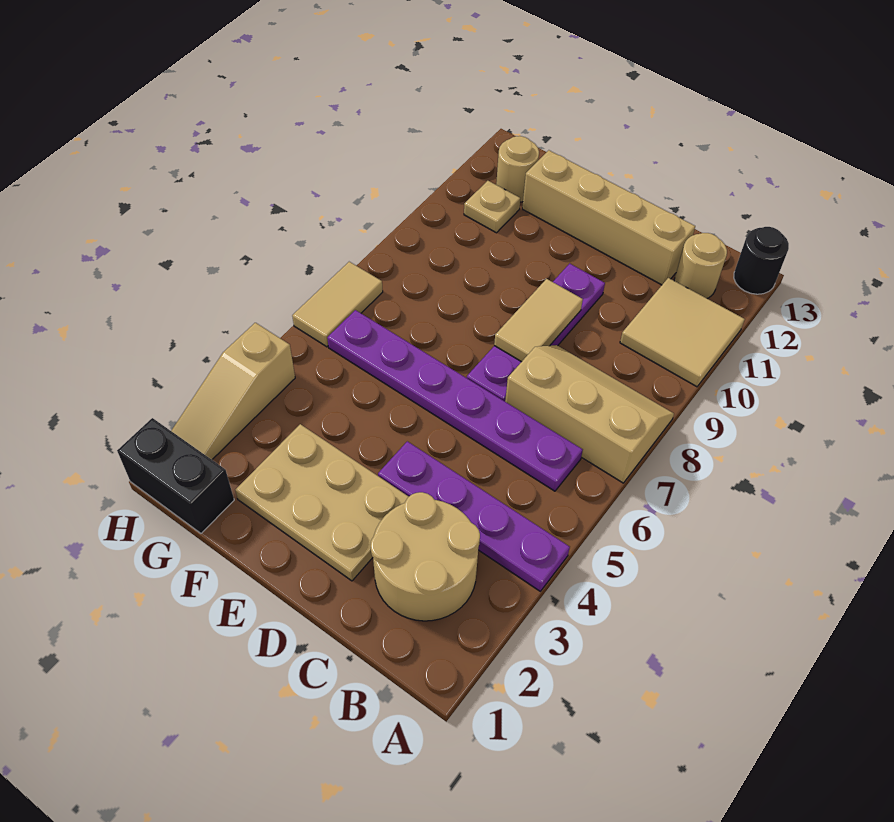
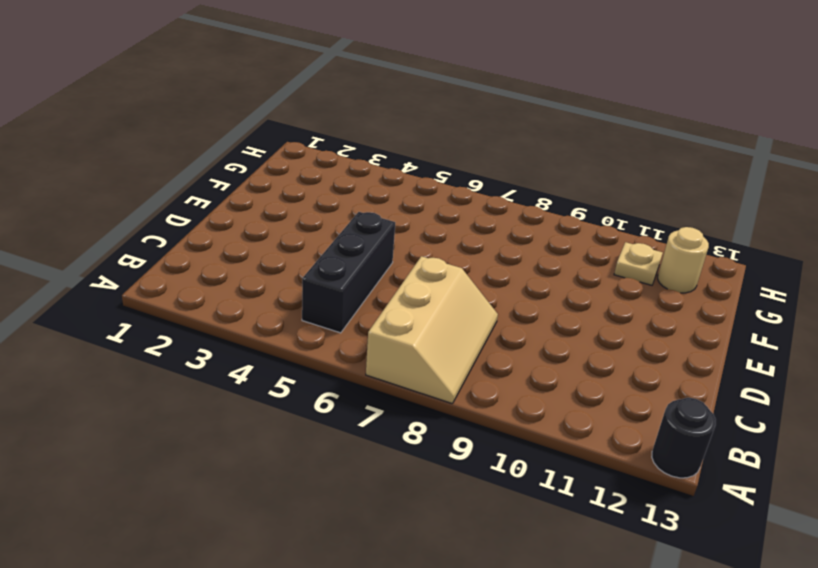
black 1x3 brick [302,212,395,333] -> none
none -> purple 1x4 plate [378,441,570,591]
none -> tan 2x2 tile [620,278,745,387]
none -> tan 2x2 round brick [370,492,480,621]

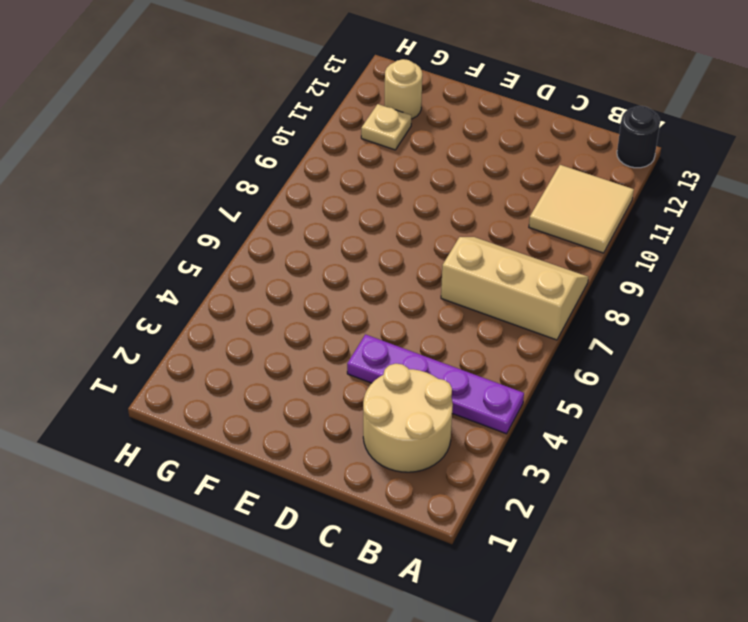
none -> purple 1x6 plate [327,310,583,491]
none -> tan 1x1 round brick [674,233,727,299]
none -> tan 1x4 brick [522,150,695,285]

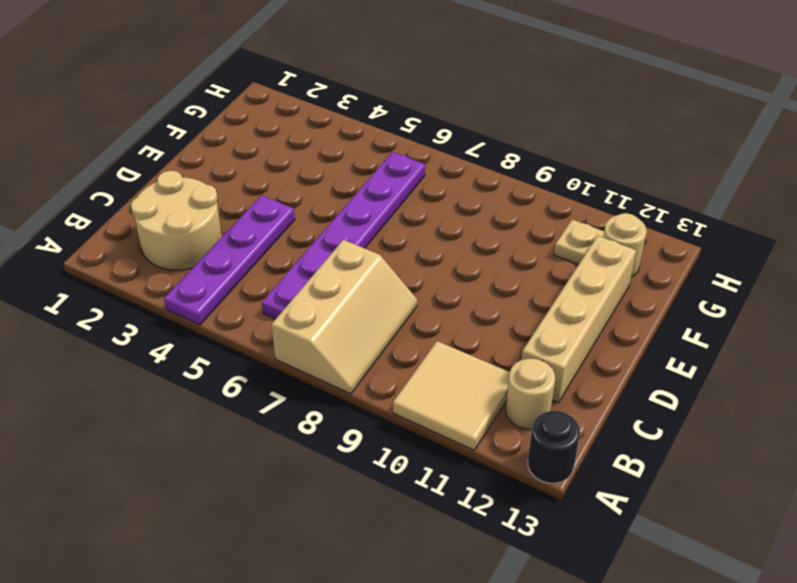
none -> tan 2x3 plate [235,424,409,581]
none -> purple 1x4 plate [467,264,605,401]
none -> black 1x2 brick [117,418,234,533]

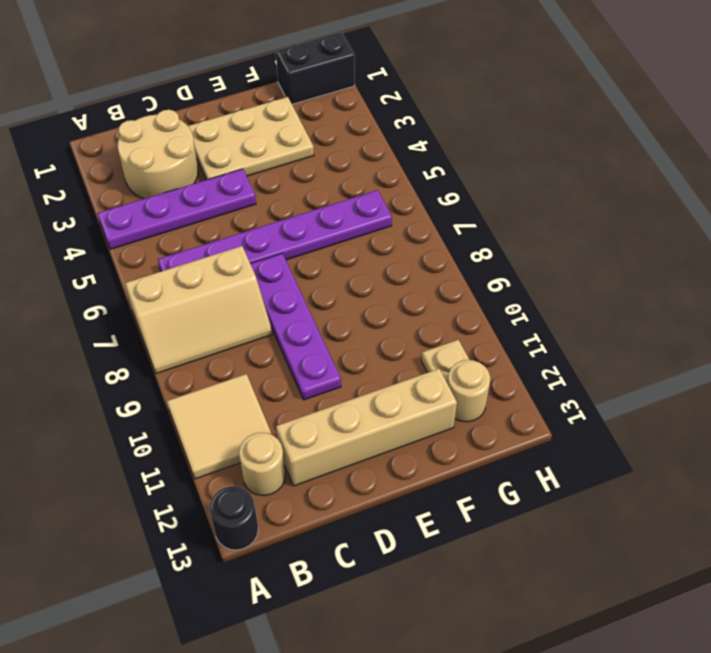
none -> tan 1x3 slope [171,323,295,460]
none -> tan 1x2 tile [292,262,383,347]
none -> tan 1x2 tile [494,279,583,362]

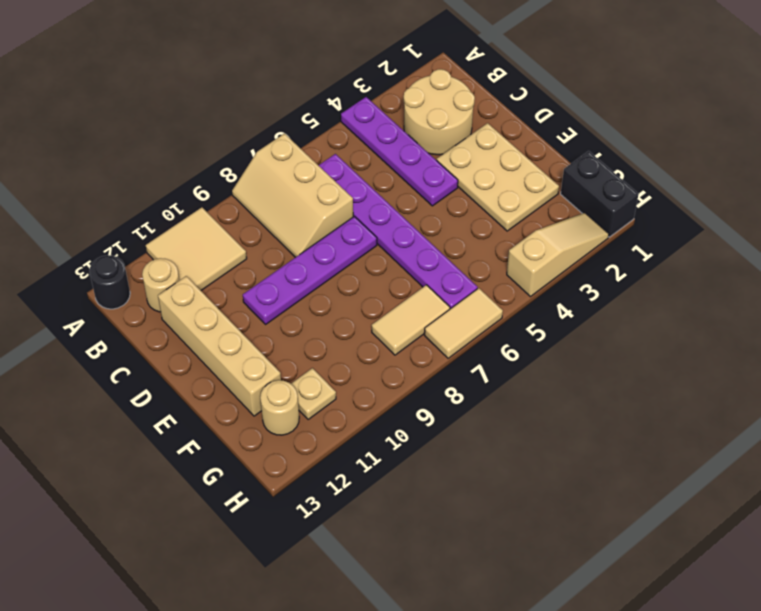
tan 1x2 tile [372,285,450,355] -> tan 1x2 tile moved to [494,279,583,362]

